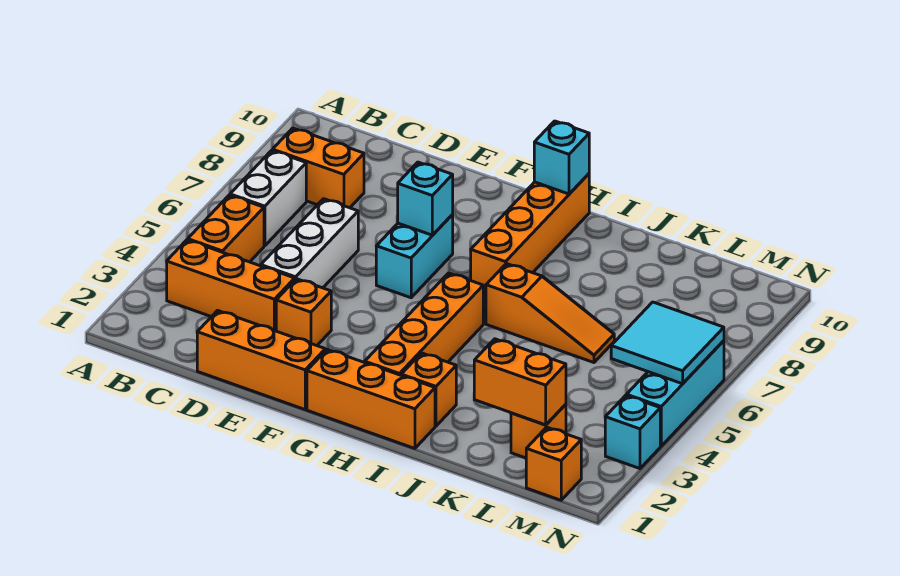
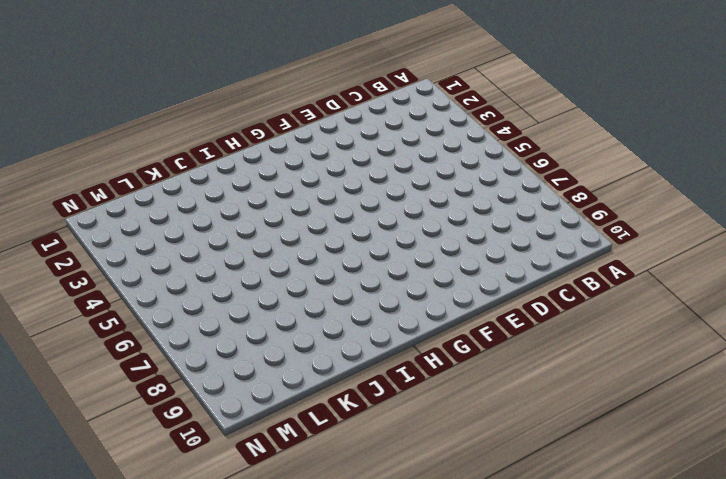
none -> orange 1x3 brick [167,240,295,331]
none -> orange 1x2 brick [188,195,264,262]
none -> white 1x2 brick [230,150,306,246]

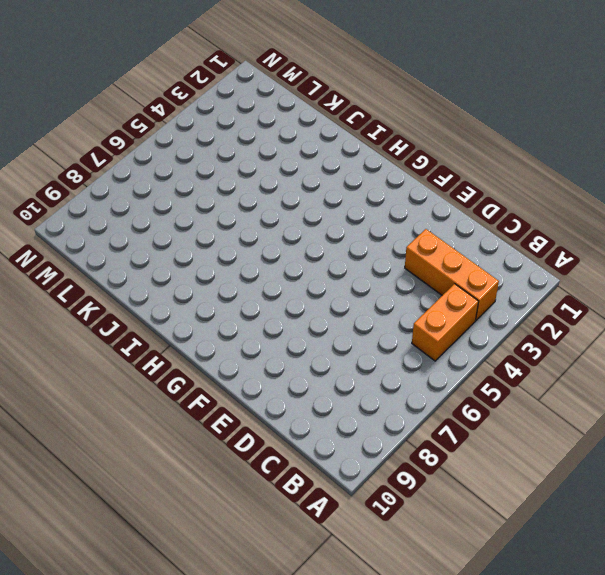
none -> white 1x2 brick [230,150,306,246]
none -> orange 1x2 brick [273,128,364,208]
none -> orange 1x3 brick [197,311,325,409]

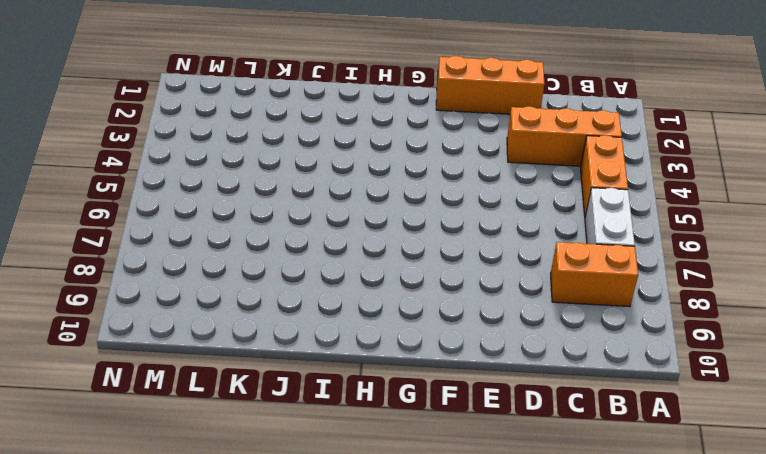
none -> white 1x3 brick [261,199,358,288]
none -> orange 1x1 brick [276,279,331,346]
none -> cyan 1x2 brick [376,215,453,298]

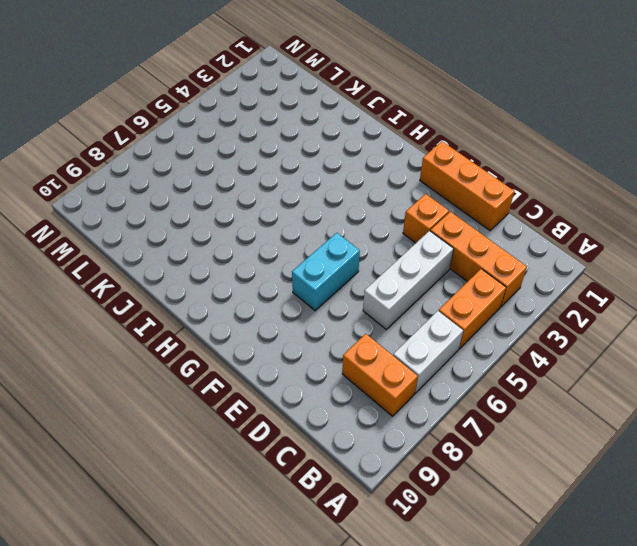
none -> orange 1x3 brick [307,349,435,448]
none -> orange 1x4 brick [365,273,483,375]
none -> orange 1x4 brick [471,174,589,294]

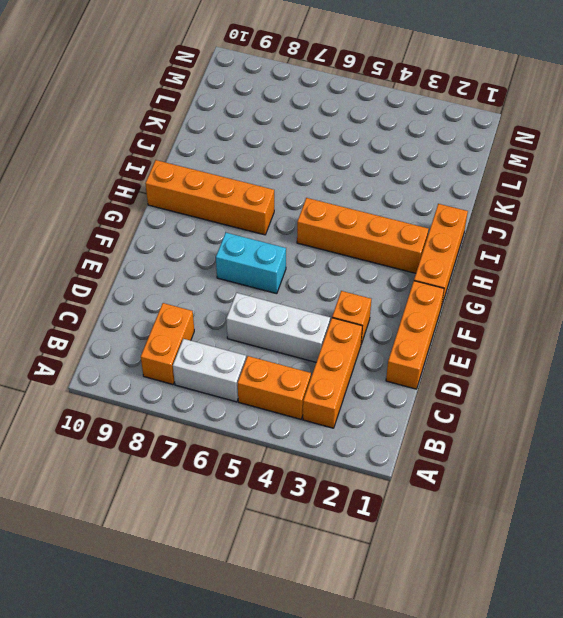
none -> orange 1x1 brick [401,353,456,426]
none -> orange 1x3 slope [486,264,614,363]
none -> orange 1x1 brick [511,404,566,458]

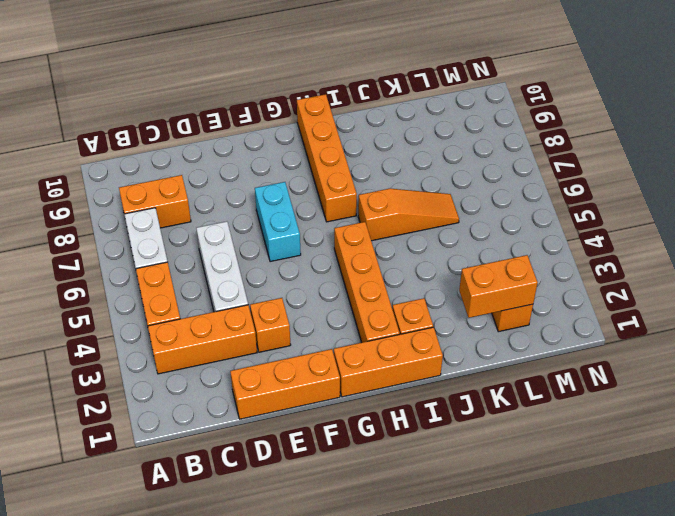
none -> orange 1x1 brick [526,427,581,500]
none -> cyan 1x1 brick [605,395,660,469]
none -> cyan 1x3 brick [627,341,724,446]

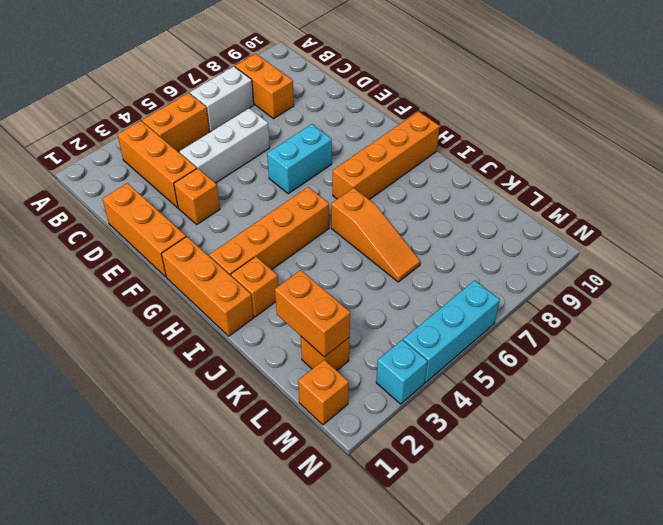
none -> cyan 1x1 brick [398,162,453,235]
none -> cyan 1x1 brick [534,121,589,194]
none -> cyan 2x2 tile [611,302,724,384]

